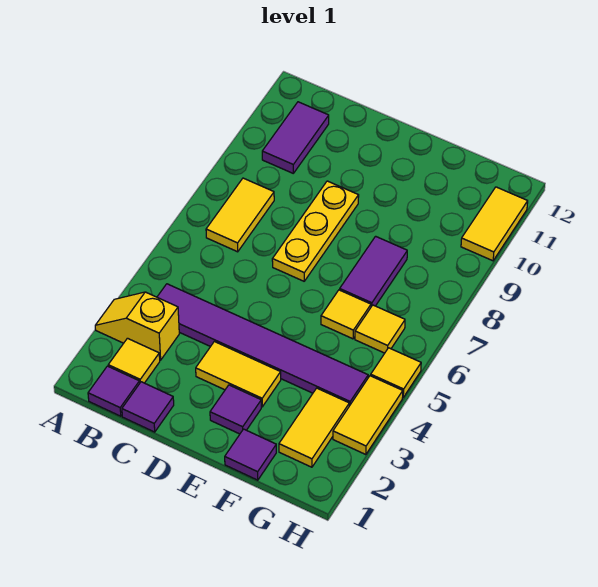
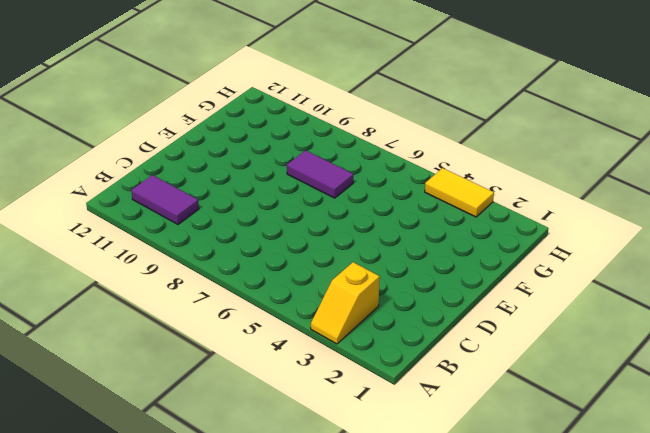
none -> purple 1x1 tile [88,366,140,416]
none -> yellow 1x1 tile [108,338,160,383]
none -> purple 1x6 tile [157,284,368,406]

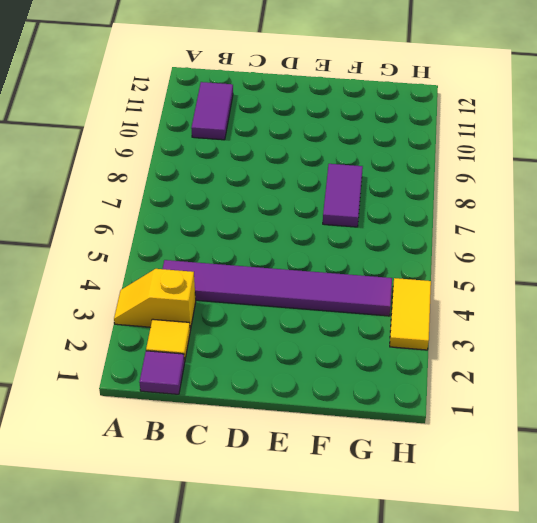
none -> yellow 1x2 tile [206,178,274,252]
none -> purple 1x1 tile [122,382,174,432]
none -> yellow 1x2 tile [196,342,281,407]

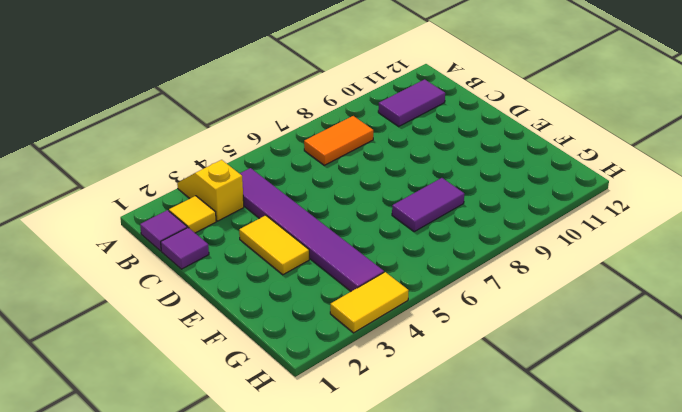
orange 1x2 tile [304,116,373,165] -> yellow 1x2 tile [206,178,274,252]
none -> yellow 1x3 plate [272,181,359,281]
none -> purple 1x1 tile [210,385,261,434]
none -> purple 1x1 tile [225,429,276,480]

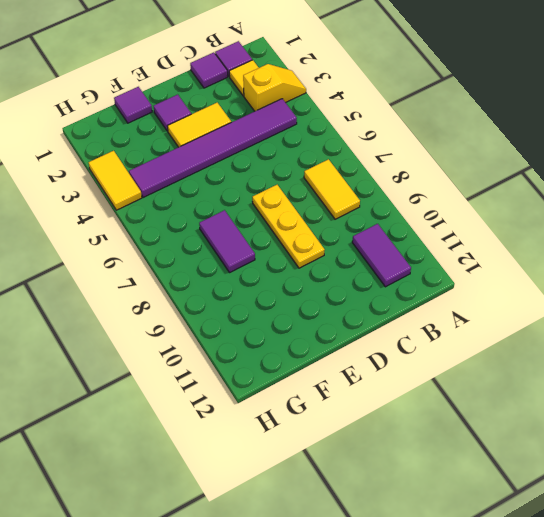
none -> yellow 1x1 tile [321,290,371,339]
none -> yellow 1x2 tile [279,388,349,467]
none -> yellow 1x1 tile [355,305,405,353]

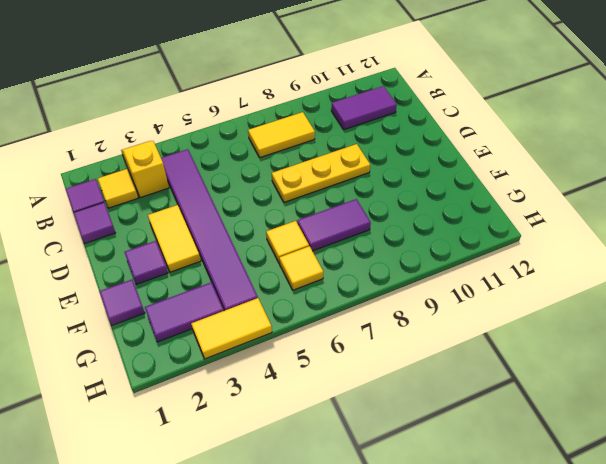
purple 1x2 tile [145,282,224,342] -> yellow 1x2 tile [279,388,349,467]
none -> yellow 1x1 tile [371,348,421,397]
none -> yellow 1x2 tile [461,187,528,261]

